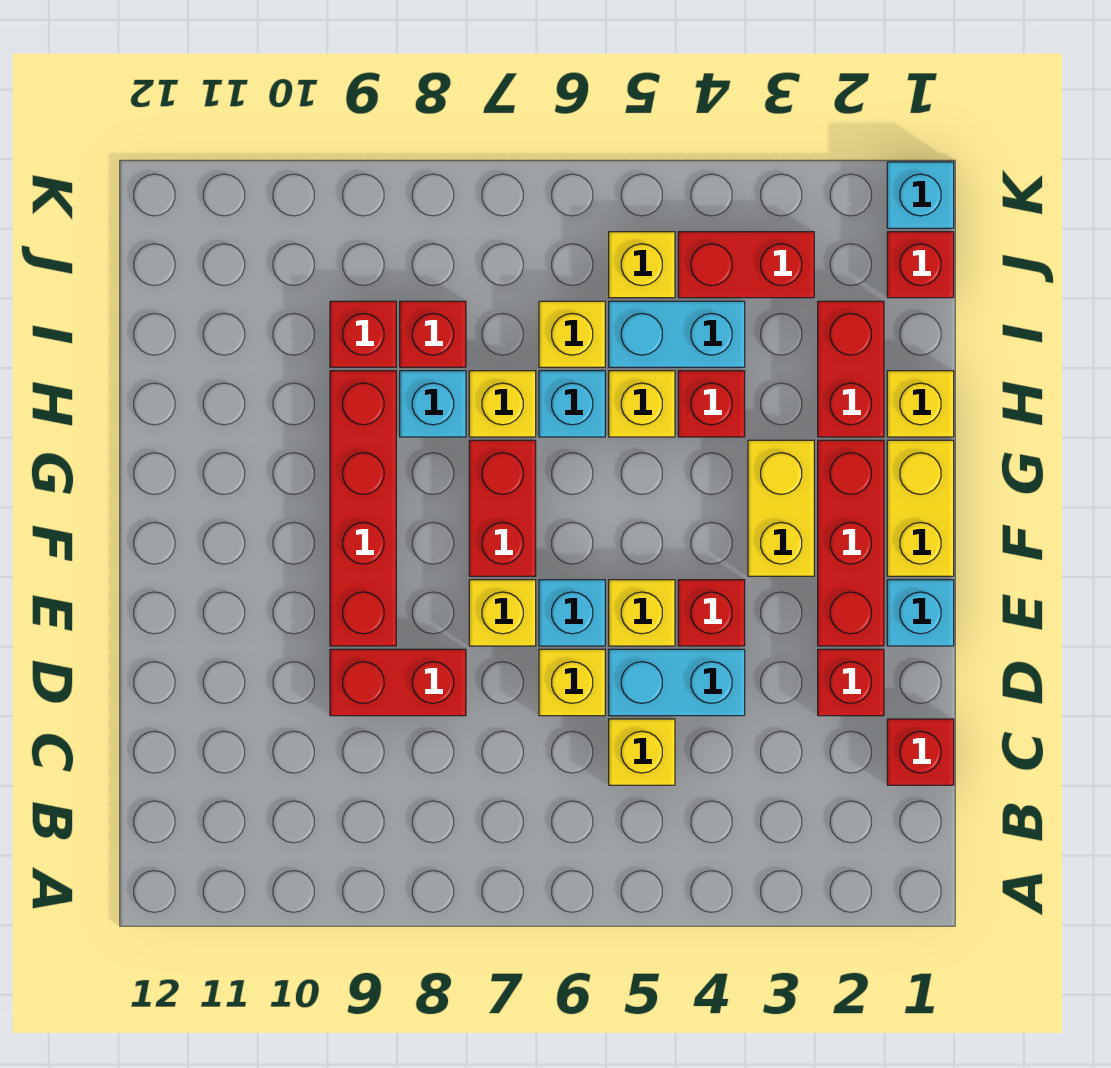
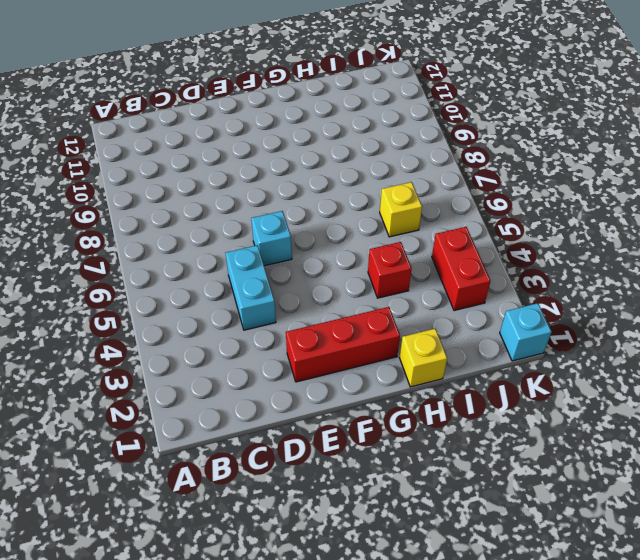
none -> red 1x1 brick [887,719,954,785]
none -> yellow 1x1 brick [609,719,675,785]
none -> red 1x1 brick [818,649,884,716]
none -> yellow 1x1 brick [539,649,605,716]

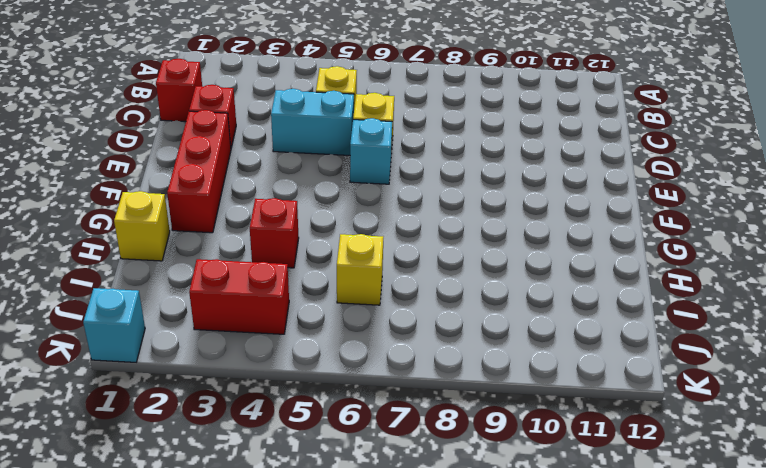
none -> red 1x2 brick [330,649,466,716]
none -> cyan 1x1 brick [887,580,954,646]
none -> red 1x1 brick [678,580,745,646]
none -> yellow 1x1 brick [609,580,675,646]

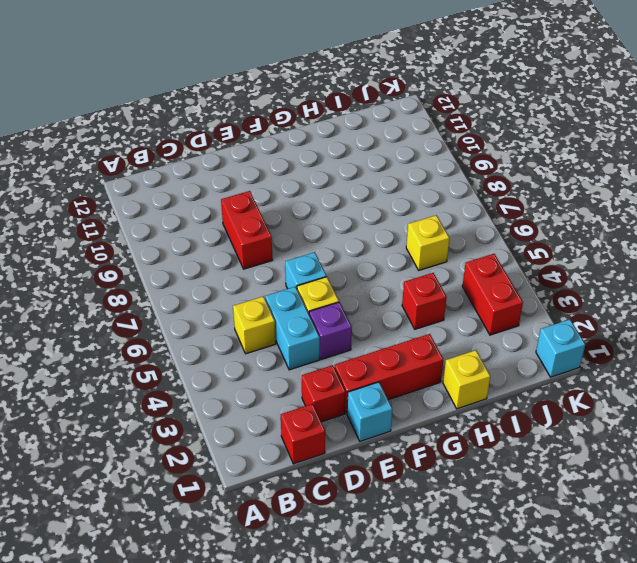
purple 1x1 brick [309,302,352,360] -> red 1x1 brick [678,580,745,646]
none -> yellow 1x1 brick [539,649,605,716]
none -> yellow 1x1 brick [469,580,536,646]
none -> red 1x4 brick [330,371,396,646]
none -> yellow 1x2 brick [887,440,954,576]

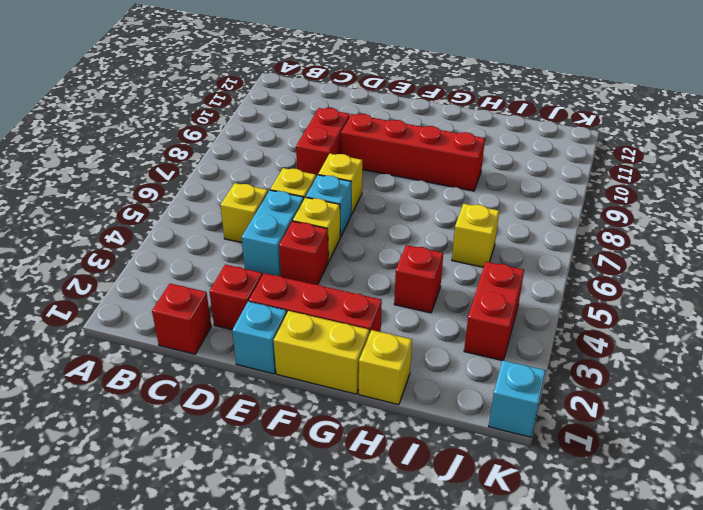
none -> yellow 1x2 brick [748,440,814,576]
none -> red 1x2 brick [469,440,536,576]
none -> red 1x2 brick [818,301,884,437]
none -> yellow 1x1 brick [609,371,675,437]

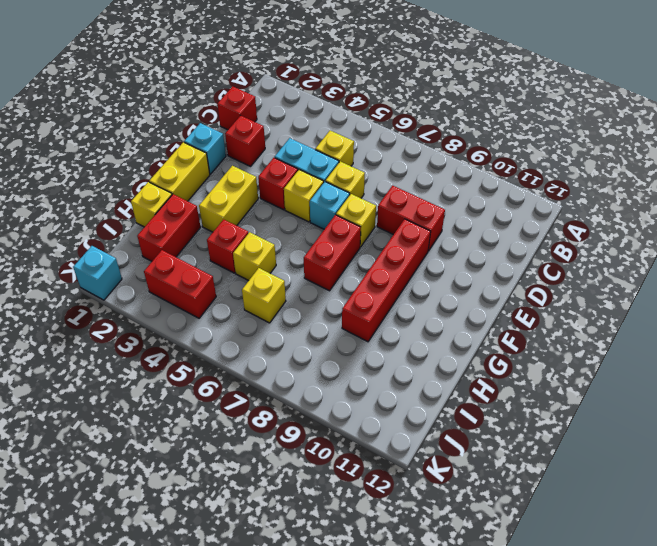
none -> red 1x3 brick [818,440,884,646]
none -> cyan 1x1 brick [539,371,605,437]
none -> yellow 1x1 brick [469,371,536,437]
none -> cyan 1x1 brick [400,371,466,437]

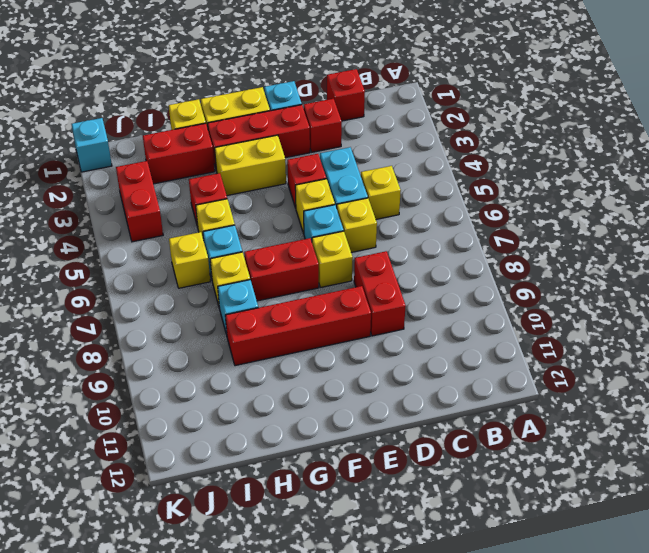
none -> cyan 1x2 brick [609,301,745,367]
none -> red 1x1 brick [400,301,466,367]
none -> red 1x1 brick [330,301,396,367]
none -> red 1x1 brick [887,232,954,298]

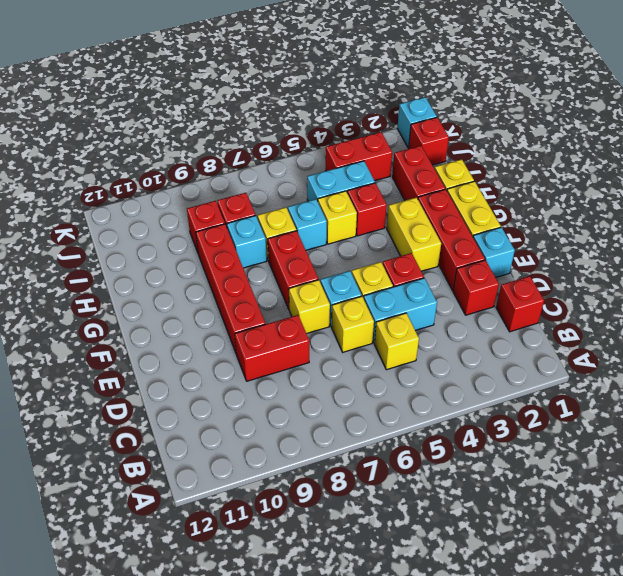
none -> yellow 1x1 brick [539,301,605,367]
none -> yellow 1x1 brick [609,232,675,298]

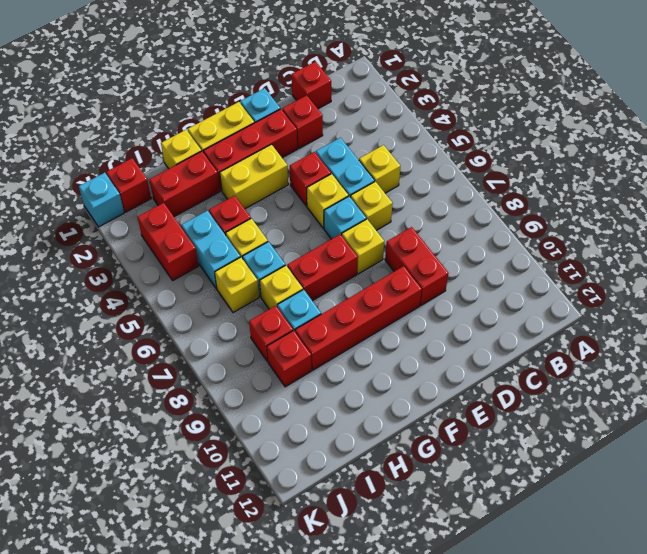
none -> yellow 1x1 brick [609,232,675,298]

